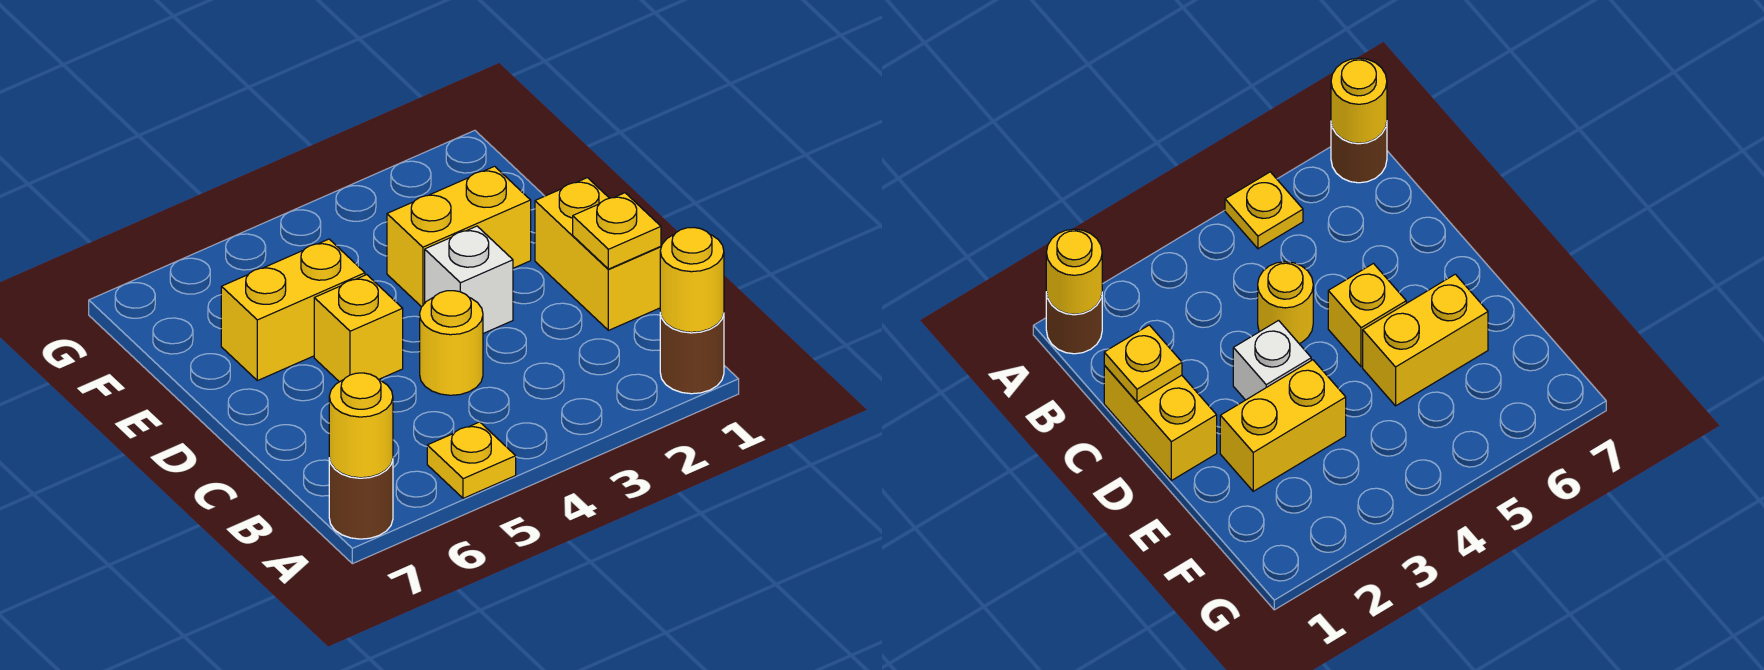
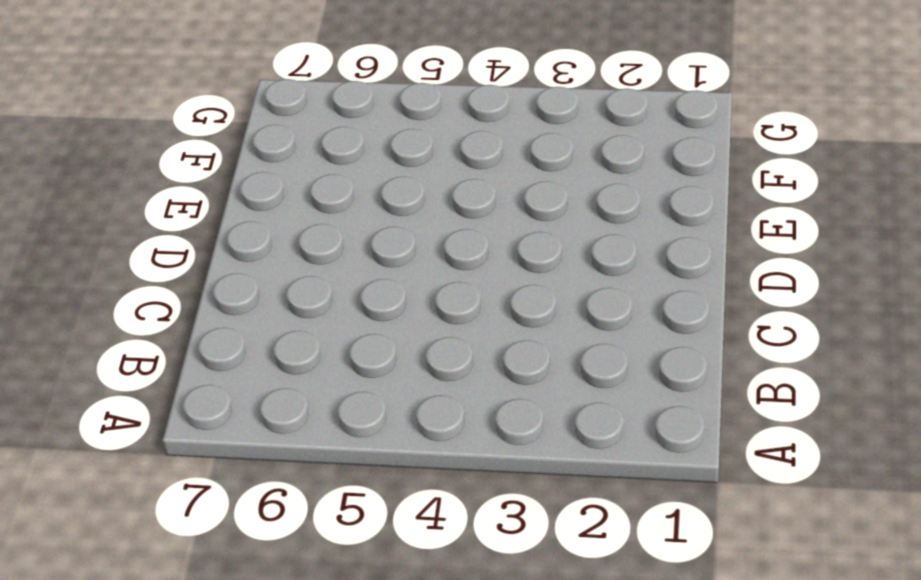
none -> brown 1x1 round brick [660,313,724,394]
none -> yellow 1x1 plate [427,422,516,498]
none -> brown 1x1 round brick [329,458,393,539]

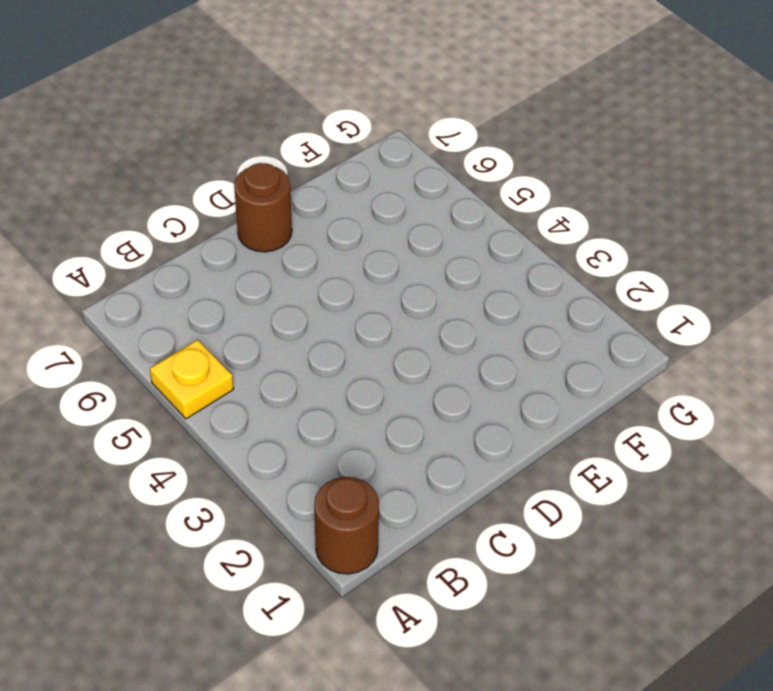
brown 1x1 round brick [234,163,292,252] -> brown 1x1 round brick moved to [329,458,393,539]
none -> yellow 1x2 brick [535,178,661,330]
none -> yellow 1x1 round brick [420,291,483,395]
none -> white 1x1 brick [425,226,513,333]

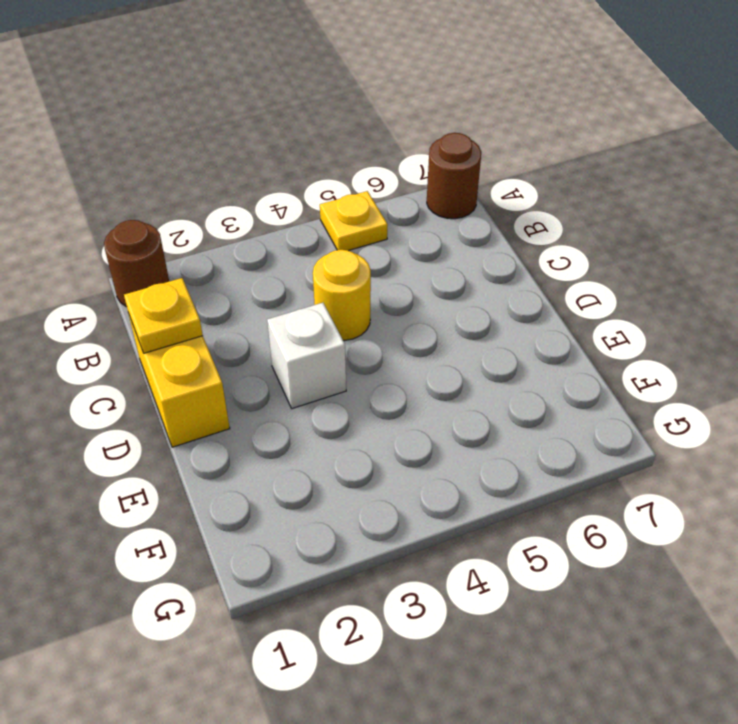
none -> yellow 1x1 brick [314,275,403,382]
none -> yellow 1x2 brick [387,166,531,307]
none -> yellow 1x2 brick [221,239,365,381]

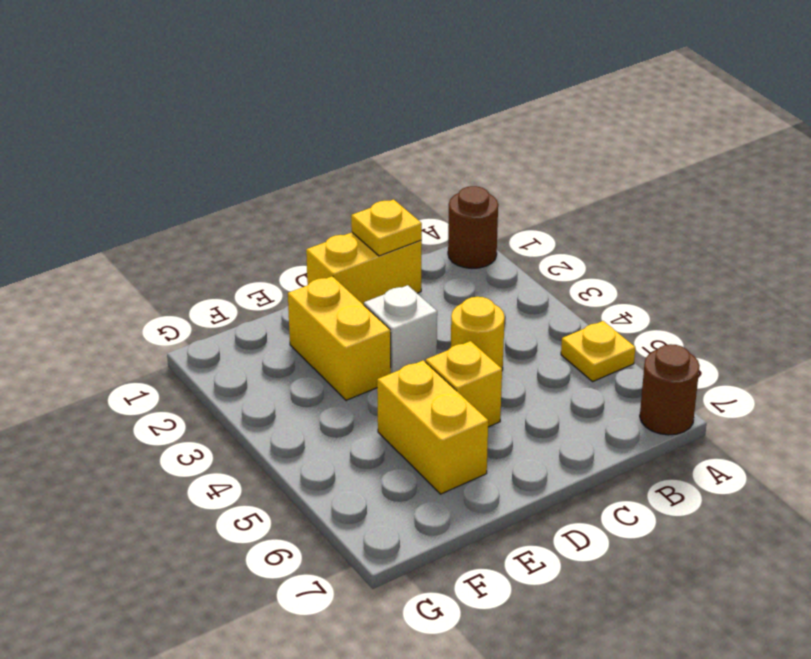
none -> yellow 1x1 round brick [660,228,724,332]
none -> yellow 1x1 round brick [329,373,393,478]

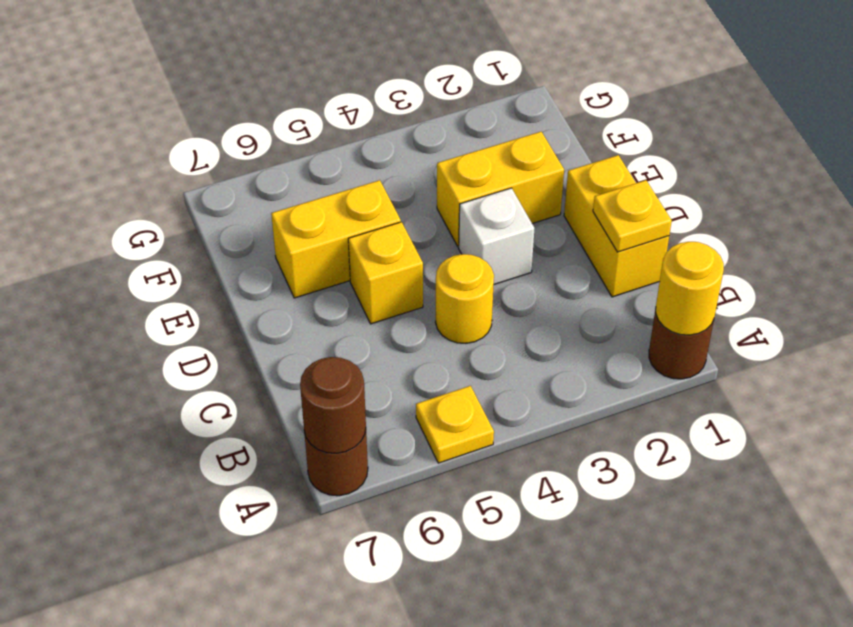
brown 1x1 round brick [300,357,366,454] -> yellow 1x1 round brick [329,373,393,478]

